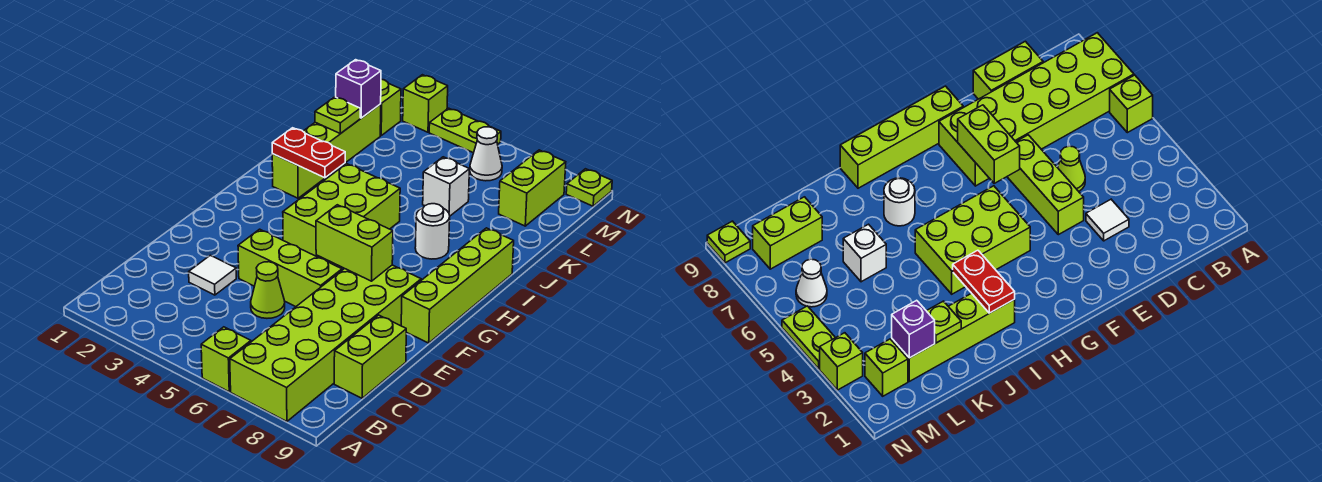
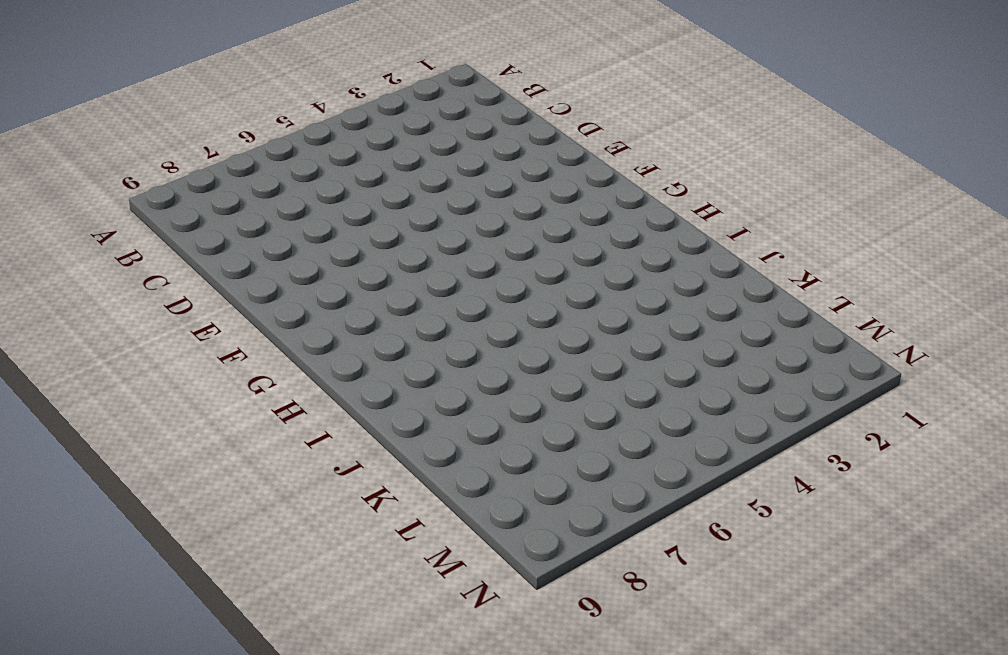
none -> lime 1x1 brick [201,327,251,392]
none -> lime 2x6 brick [230,265,421,422]
none -> lime 1x2 brick [334,315,406,398]

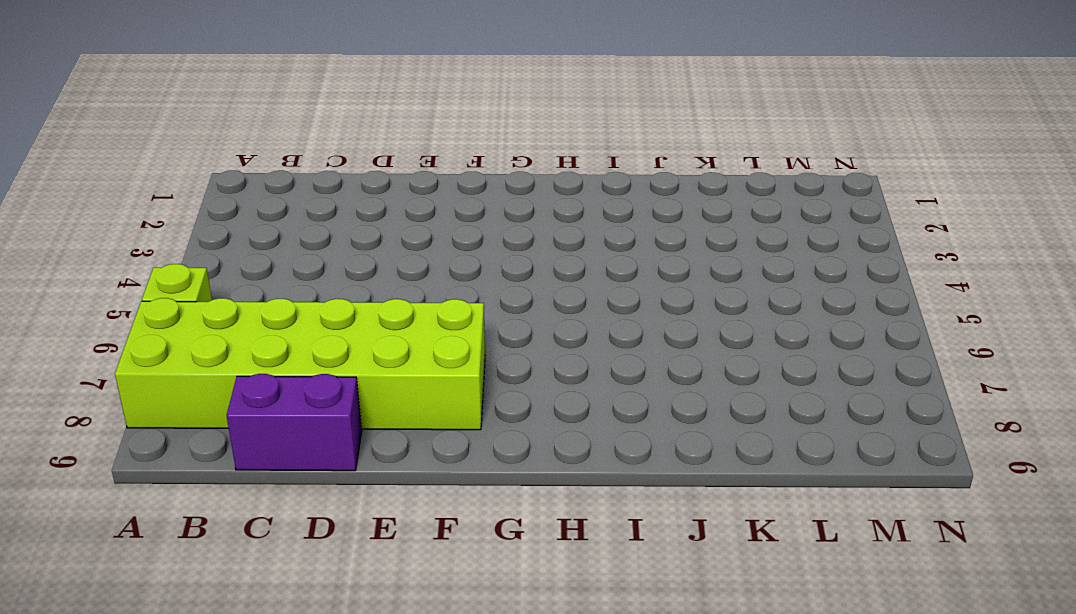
purple 1x2 brick [227,374,362,471] -> lime 1x2 brick [334,315,406,398]
none -> white 1x1 tile [189,255,236,295]
none -> lime 1x1 cone [251,262,285,318]
none -> lime 1x3 brick [238,229,342,307]

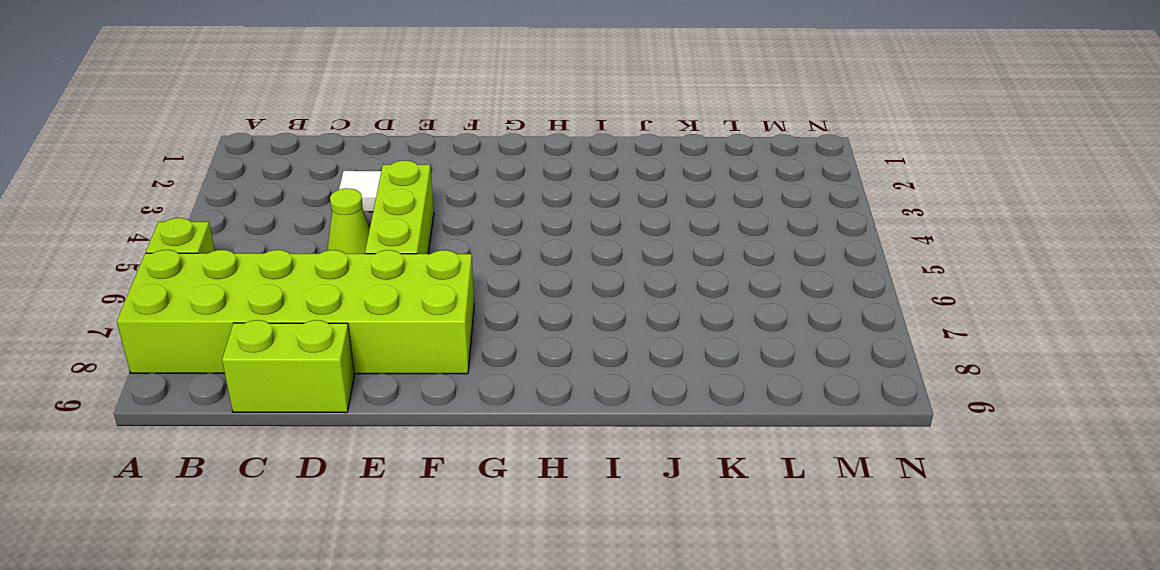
none -> lime 1x4 brick [401,228,514,343]
none -> lime 2x3 brick [283,164,400,268]
none -> lime 1x4 brick [272,104,381,198]

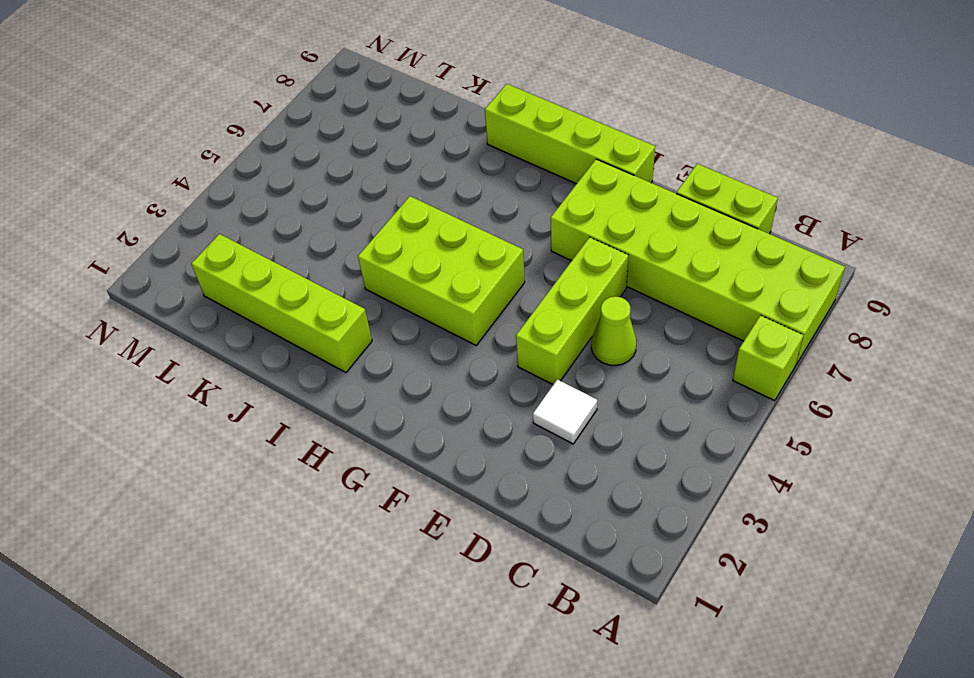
none -> white 1x1 round brick [415,204,450,259]
none -> white 1x1 brick [423,157,469,216]
none -> lime 1x2 brick [499,150,566,226]

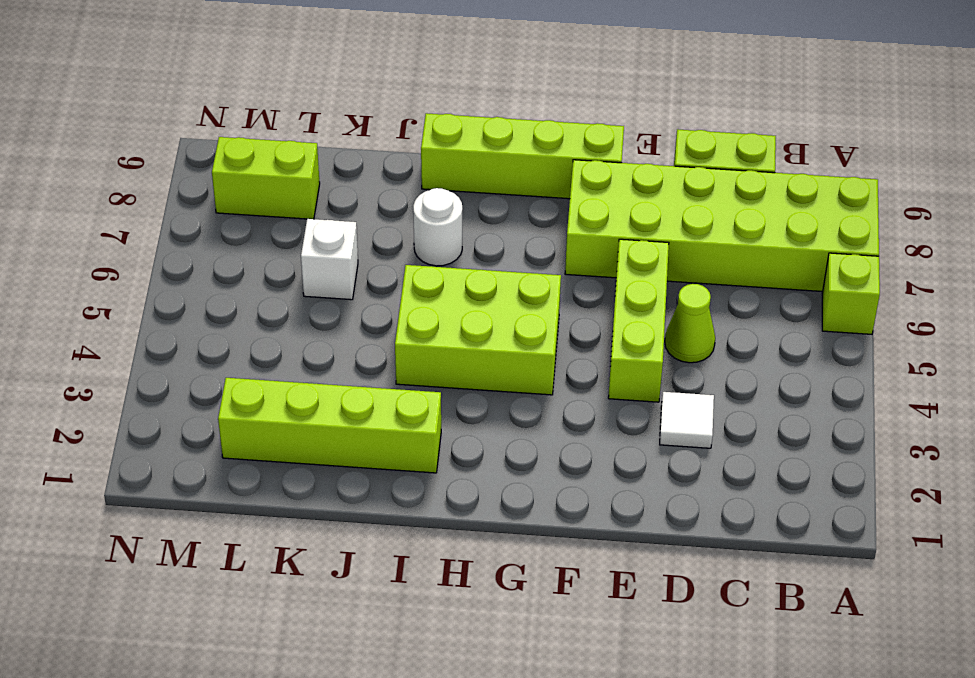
none -> lime 1x1 brick [380,79,401,135]
none -> white 1x1 cone [470,127,502,181]
none -> lime 1x1 brick [403,75,448,132]

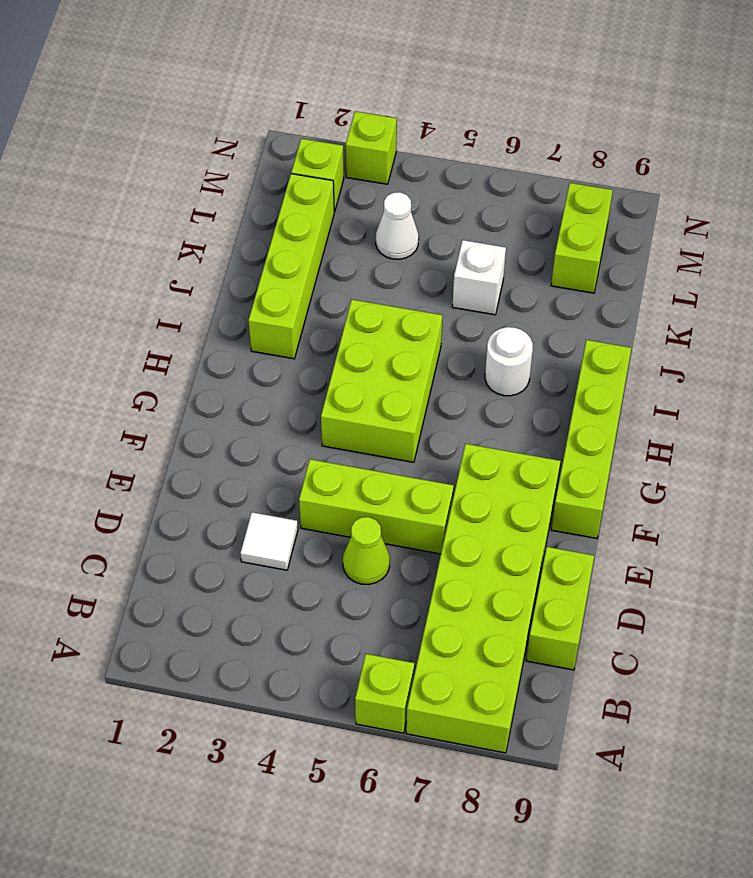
white 1x1 cone [376,192,419,259] -> white 1x1 cone moved to [470,127,502,181]
none -> lime 1x2 plate [429,108,501,153]
none -> lime 1x1 plate [566,169,612,206]
none -> lime 1x2 brick [316,205,393,281]

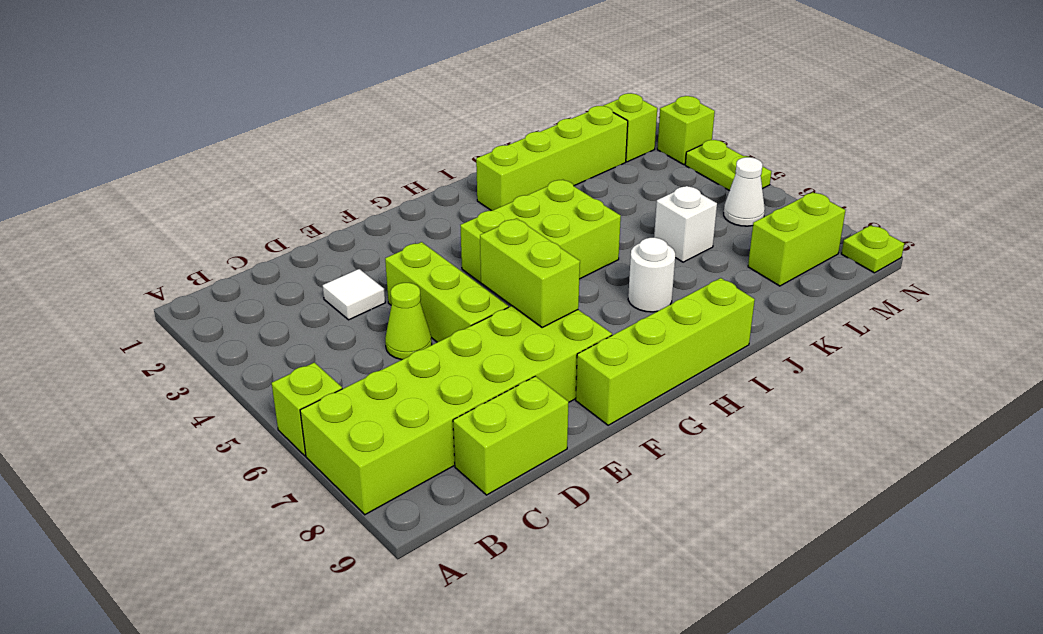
none -> red 1x2 plate [272,128,345,178]
none -> lime 1x1 plate [315,97,360,134]
none -> purple 1x1 brick [336,60,381,118]

